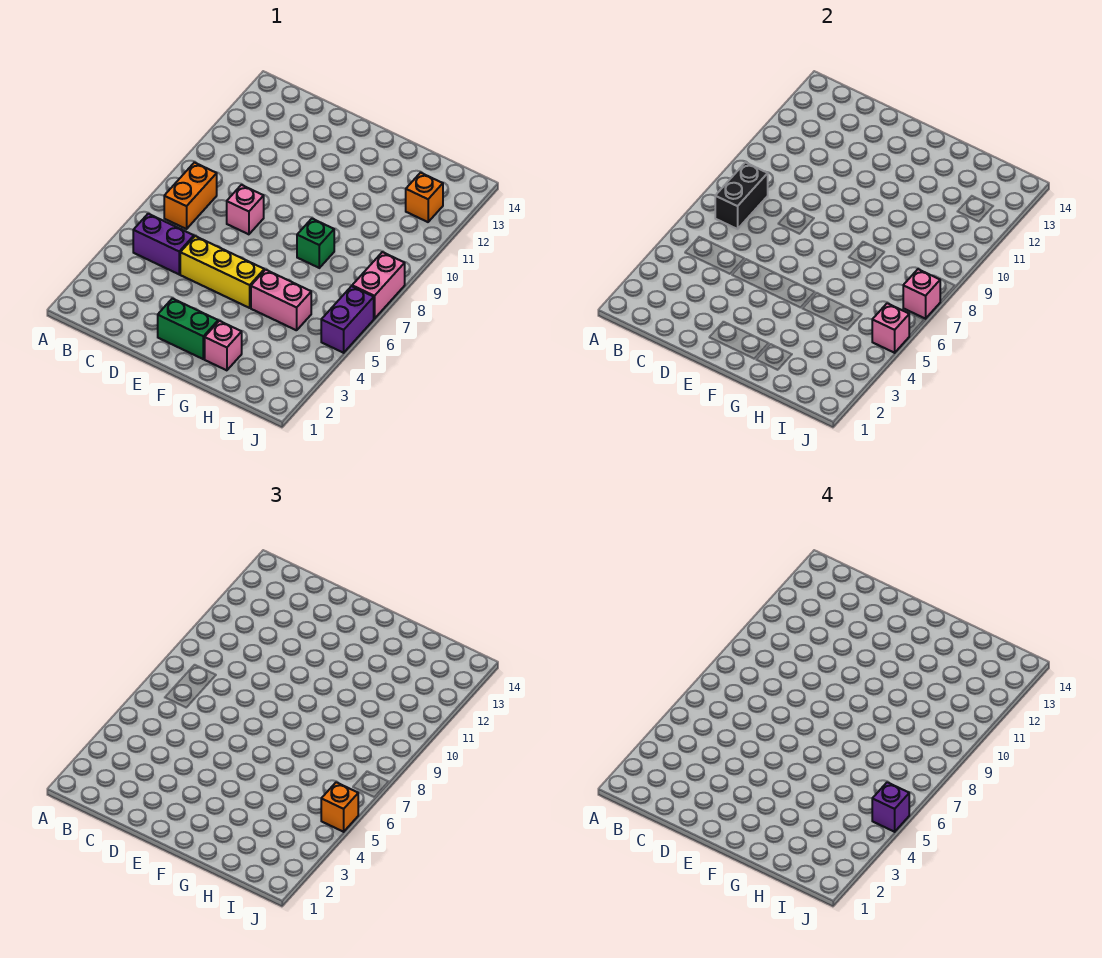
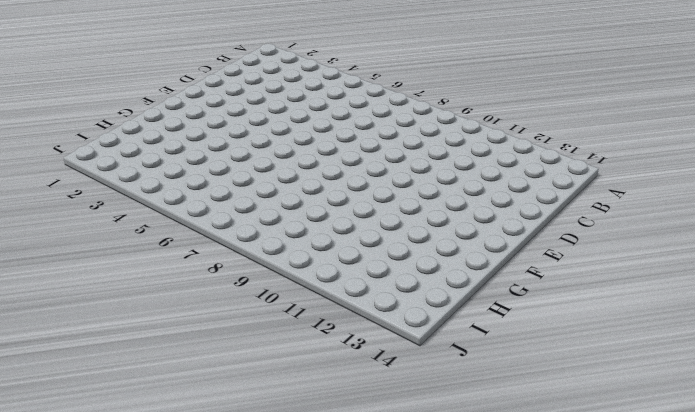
none -> purple 1x2 brick [133,214,194,274]
none -> orange 1x2 brick [164,162,217,229]
none -> yellow 1x3 brick [180,236,264,308]

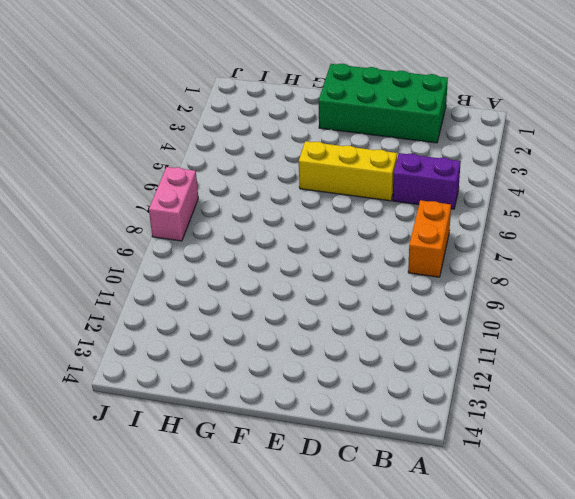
green 2x4 brick [318,64,448,143] -> green 1x2 brick [158,298,218,359]
none -> pink 1x1 brick [227,185,264,234]
none -> pink 1x1 brick [205,321,242,370]
none -> pink 1x2 brick [251,270,311,330]

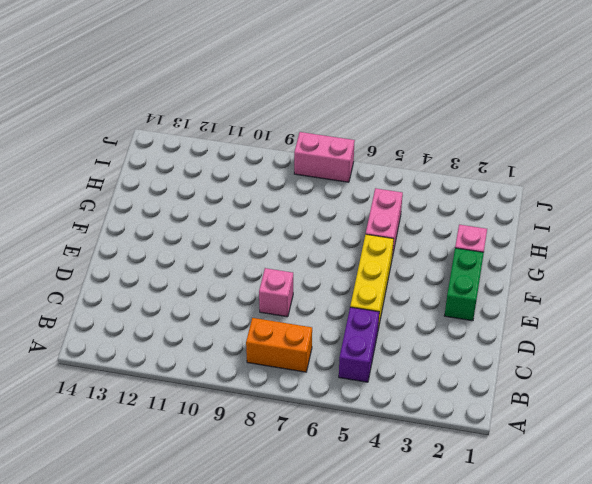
none -> green 1x1 brick [297,219,334,268]
none -> orange 1x1 brick [406,173,443,222]
none -> purple 1x2 brick [321,286,374,353]

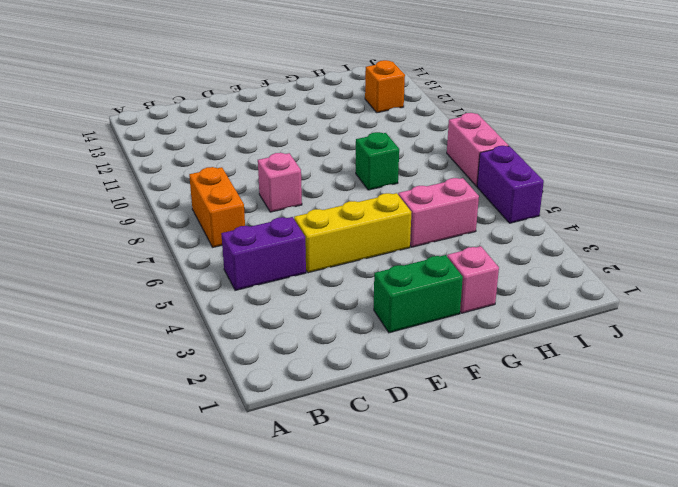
none -> black 1x2 brick [715,162,768,229]
none -> pink 1x1 brick [872,303,909,353]
none -> pink 1x1 brick [903,269,940,319]

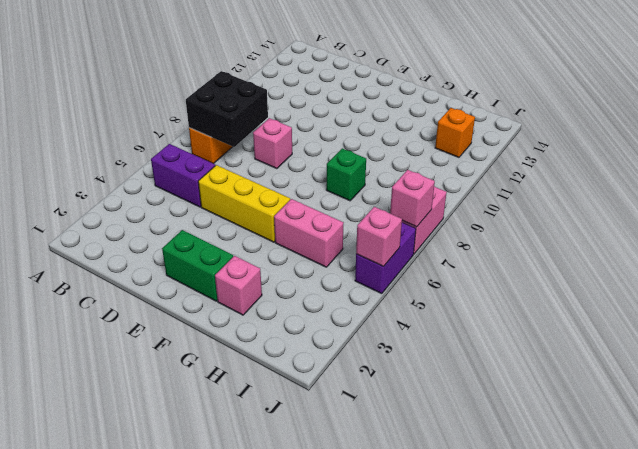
black 2x2 brick [186,71,268,147] -> black 1x2 brick [715,162,768,229]
none -> orange 1x1 brick [321,782,358,832]
none -> purple 1x1 brick [872,782,909,832]

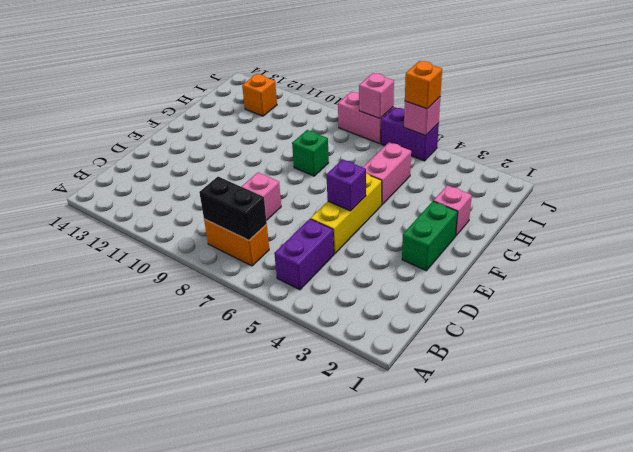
purple 1x1 brick [326,159,366,211] -> purple 1x1 brick moved to [872,782,909,832]

